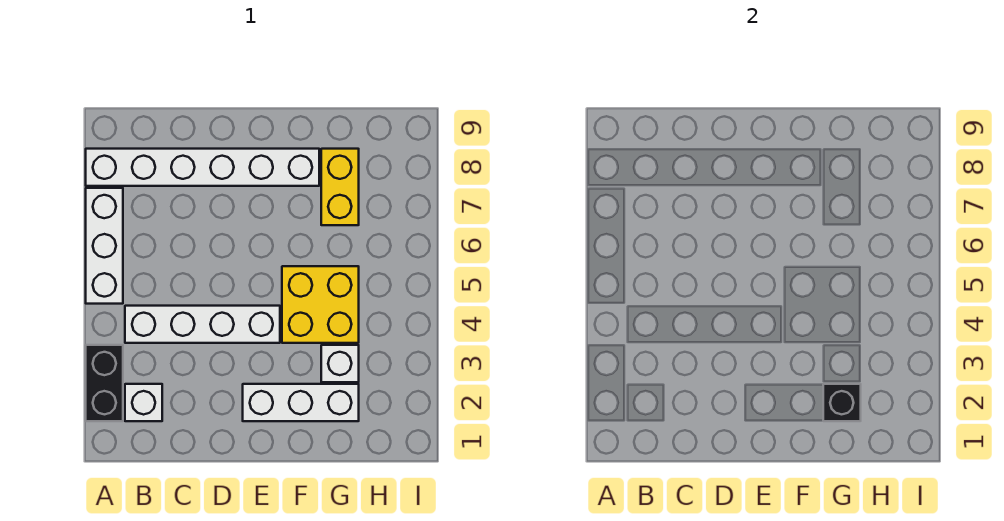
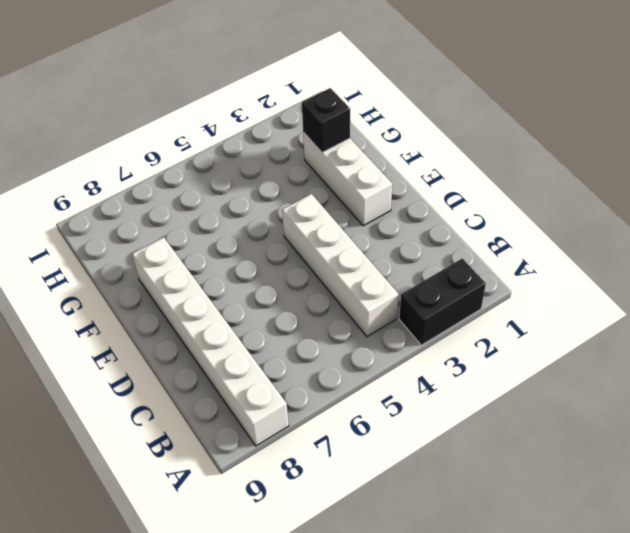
none -> white 1x3 brick [86,188,123,304]
none -> white 1x1 brick [125,384,162,421]

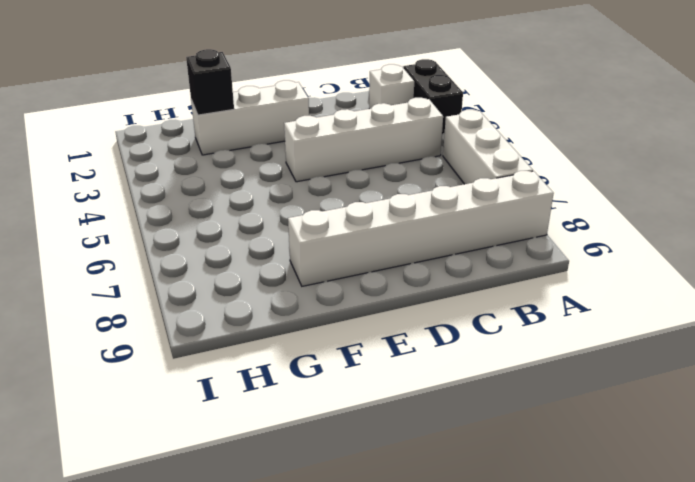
none -> yellow 2x2 brick [282,266,359,343]
none -> white 1x1 brick [321,345,359,382]

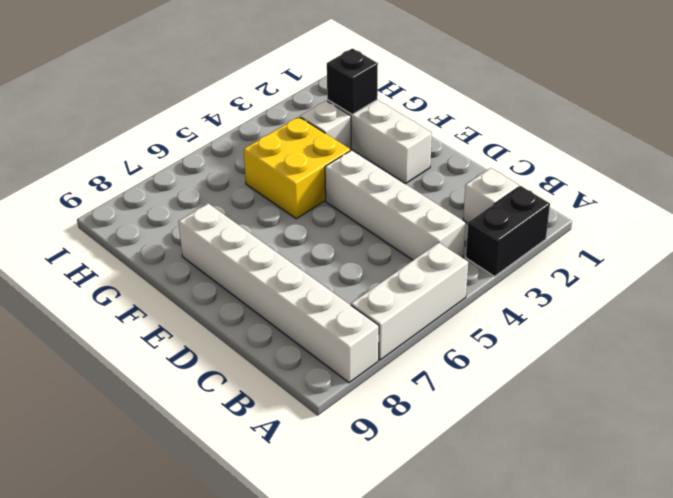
none -> yellow 1x2 brick [321,149,359,225]

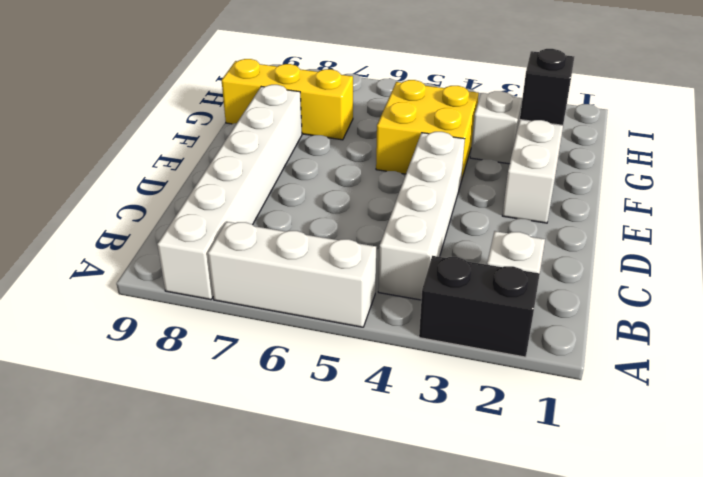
yellow 1x3 brick [222,59,353,140] -> yellow 1x2 brick [321,149,359,225]

